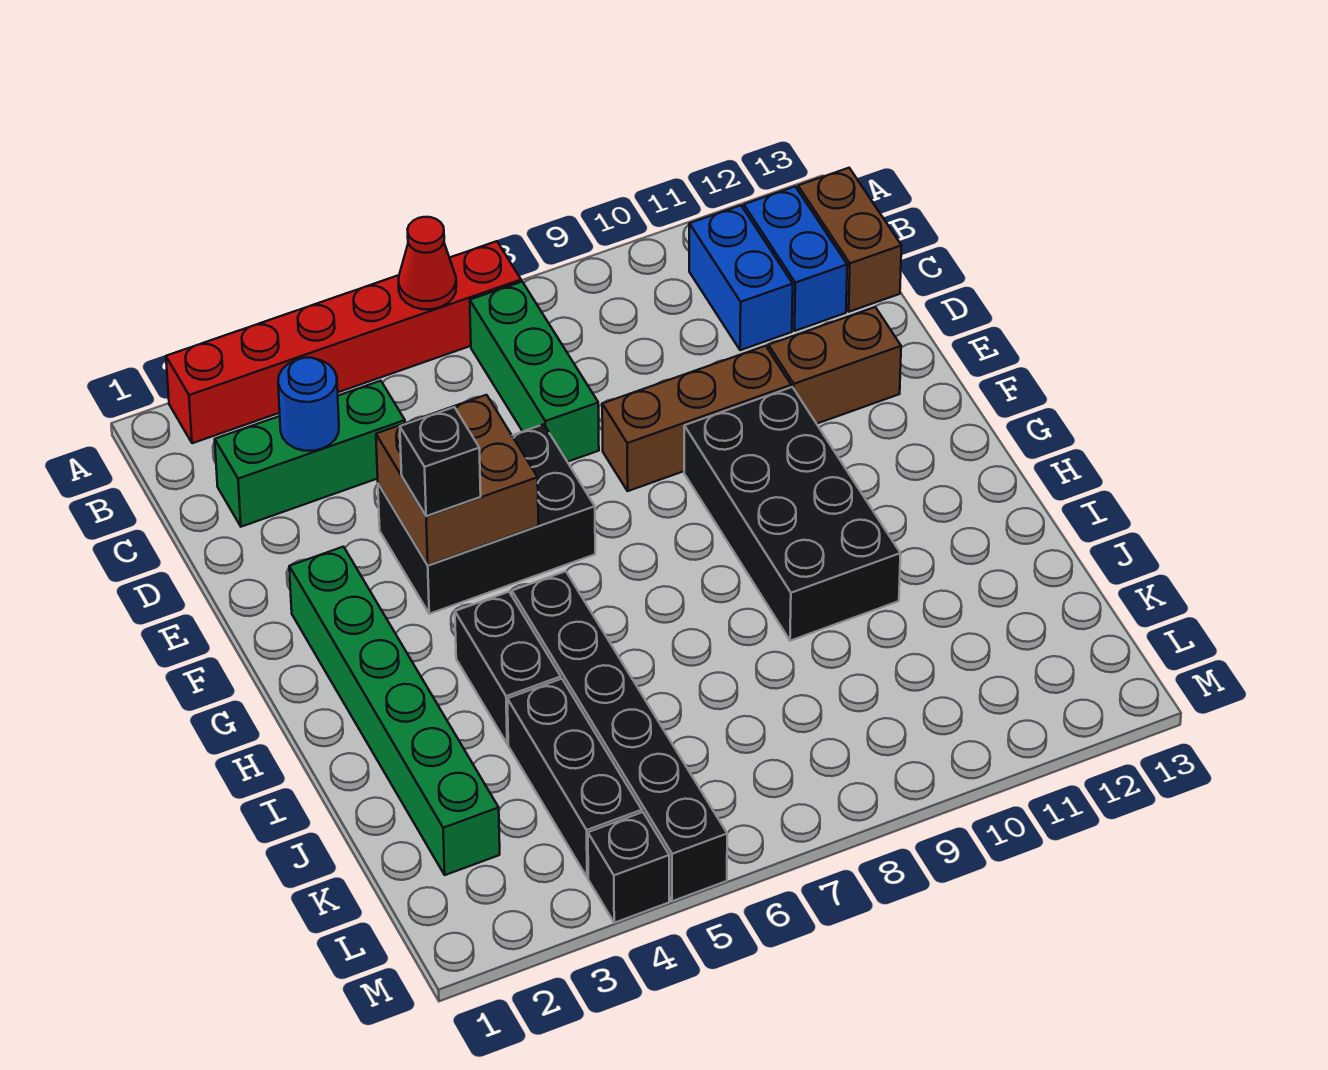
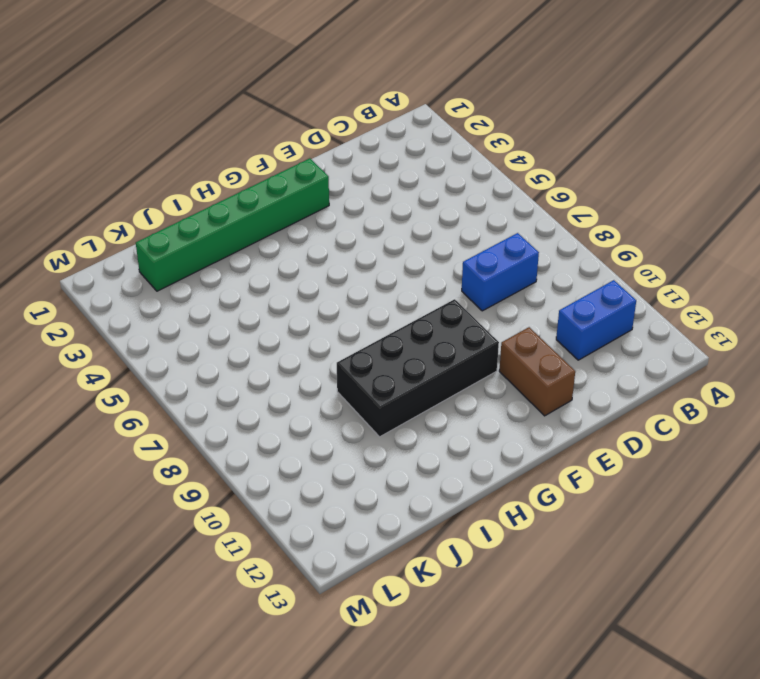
blue 1x2 brick [462,233,539,311] -> blue 1x2 brick moved to [744,187,847,331]
none -> red 1x6 brick [166,241,521,443]
none -> green 1x3 brick [470,282,599,462]
none -> brown 1x2 brick [798,168,902,312]

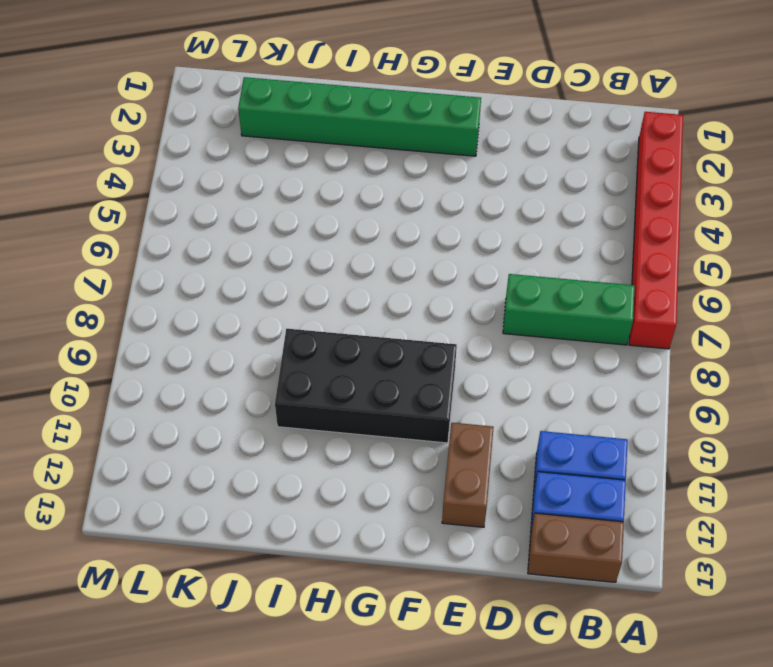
none -> green 1x3 brick [215,381,405,527]
none -> black 2x3 brick [378,424,595,614]
none -> brown 1x3 brick [602,346,791,491]

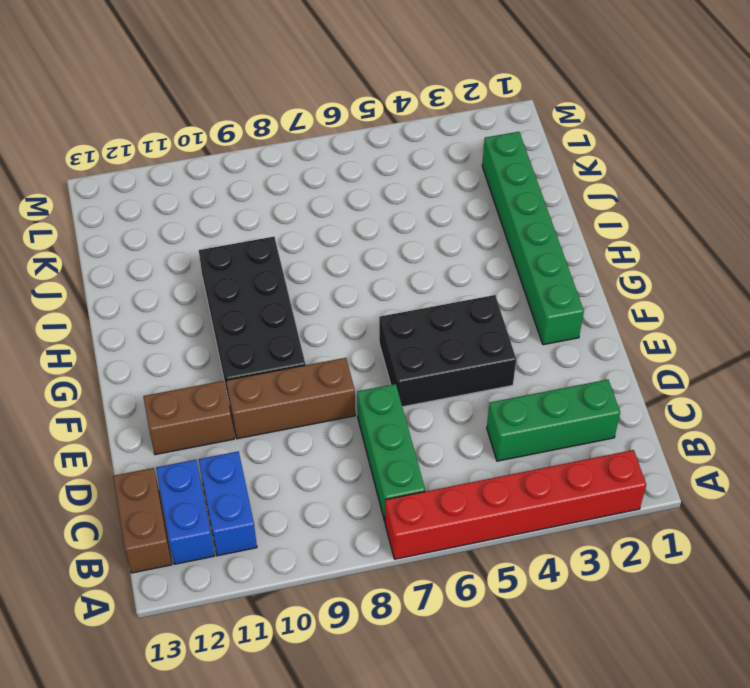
none -> black 1x2 brick [455,592,561,744]
none -> black 1x6 brick [512,571,727,901]
none -> black 1x3 brick [507,679,642,878]

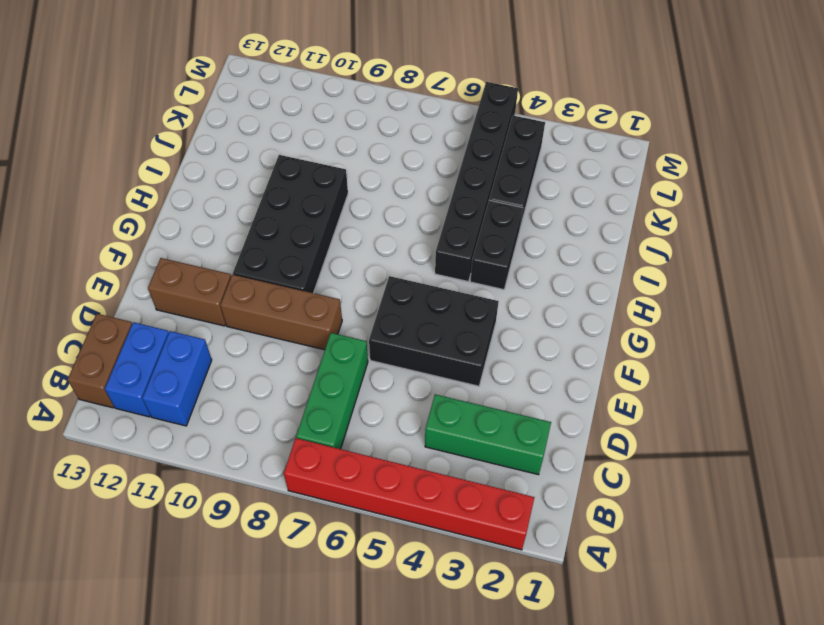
none -> green 1x6 brick [289,547,500,875]
none -> black 1x1 brick [588,812,669,923]
none -> red 1x1 cone [399,217,456,309]

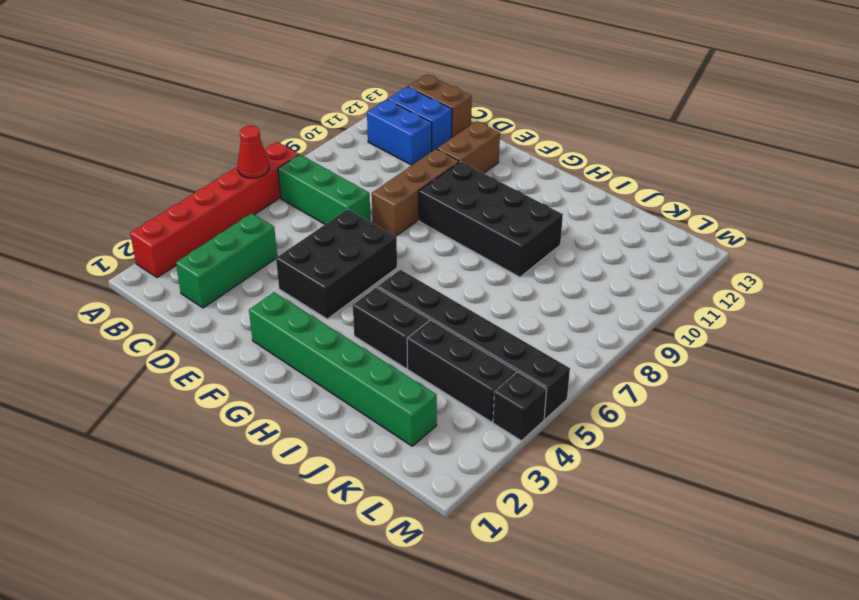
none -> blue 1x1 round brick [278,358,339,451]
none -> brown 2x2 brick [376,395,538,565]
none -> black 1x1 brick [400,407,481,516]

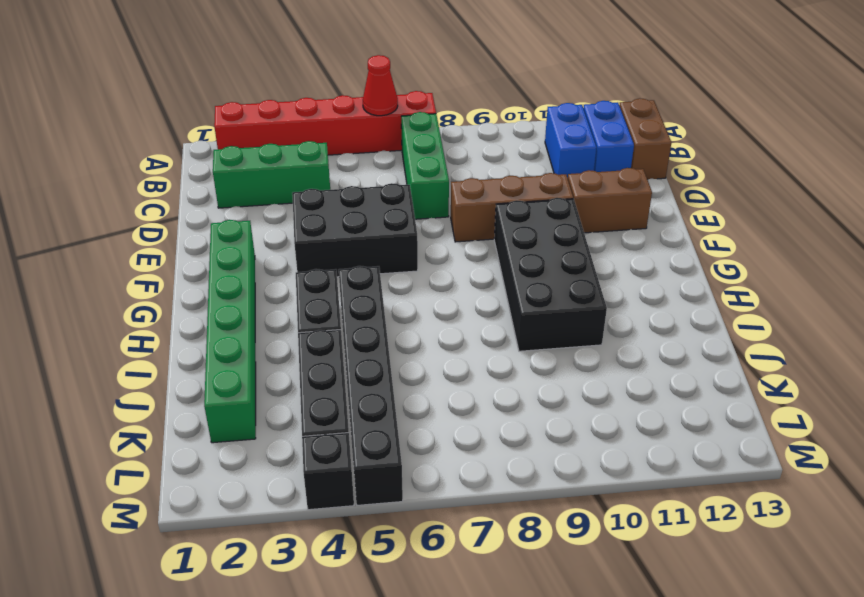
none -> blue 1x1 round brick [278,358,339,451]
none -> brown 2x2 brick [376,395,538,565]
none -> black 1x1 brick [400,407,481,516]

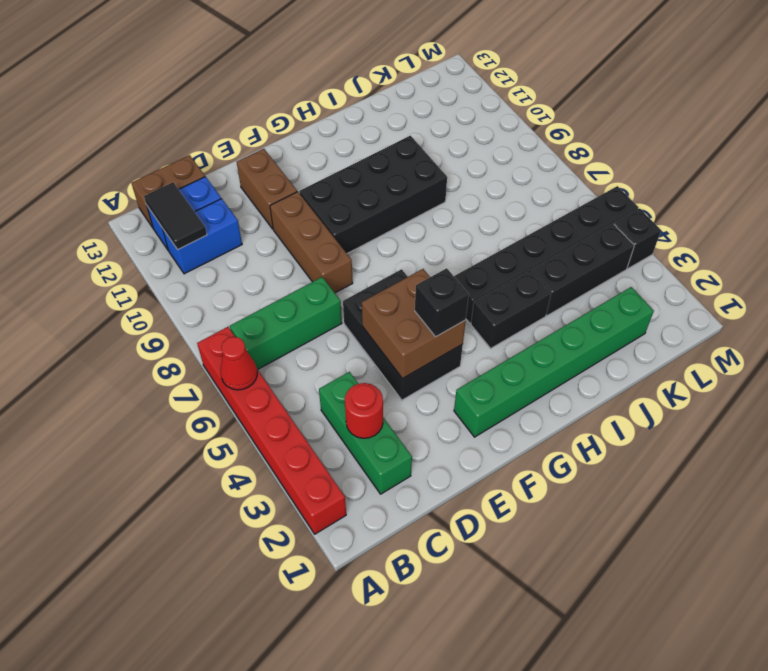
black 1x2 tile [144,182,207,250] -> none
red 1x1 round brick [345,383,383,438] -> blue 1x1 round brick [278,358,339,451]

